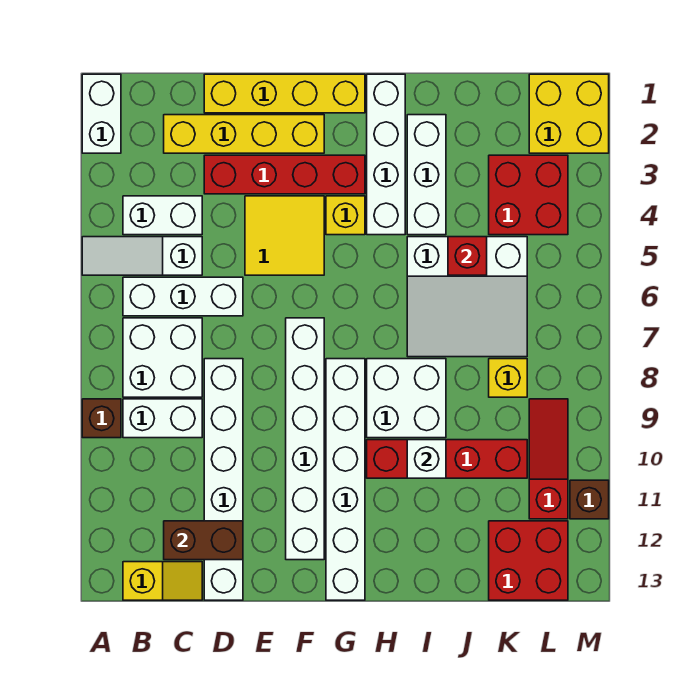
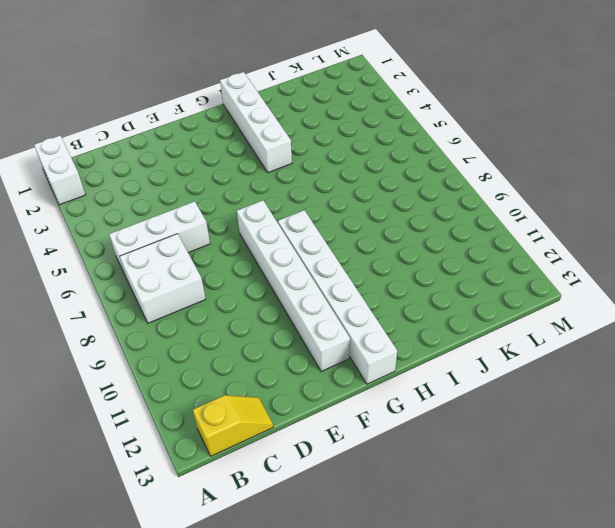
none -> white 1x3 slope [82,237,202,275]
none -> brown 1x1 brick [82,399,121,438]
none -> white 1x2 brick [123,196,202,235]
none -> white 1x2 brick [123,399,202,438]

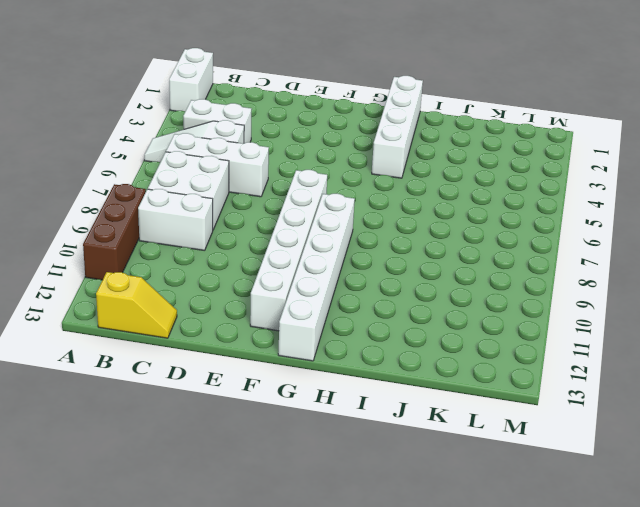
brown 1x3 brick [83,184,146,280] -> brown 1x1 brick [82,399,121,438]
none -> yellow 1x4 brick [164,115,324,153]
none -> yellow 1x4 brick [204,74,365,113]
none -> red 1x4 brick [204,155,365,194]
none -> white 1x6 brick [204,359,243,600]

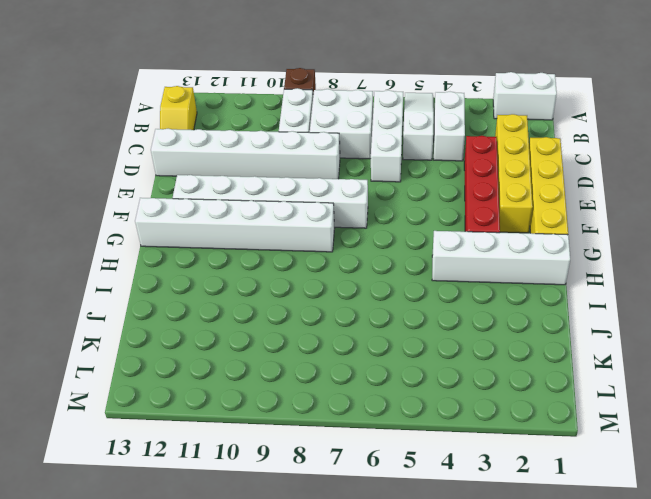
none -> yellow 2x2 tile [245,196,324,275]
none -> yellow 1x1 brick [326,196,365,235]
none -> white 2x2 brick [367,359,446,438]
none -> red 1x4 brick [367,440,527,478]

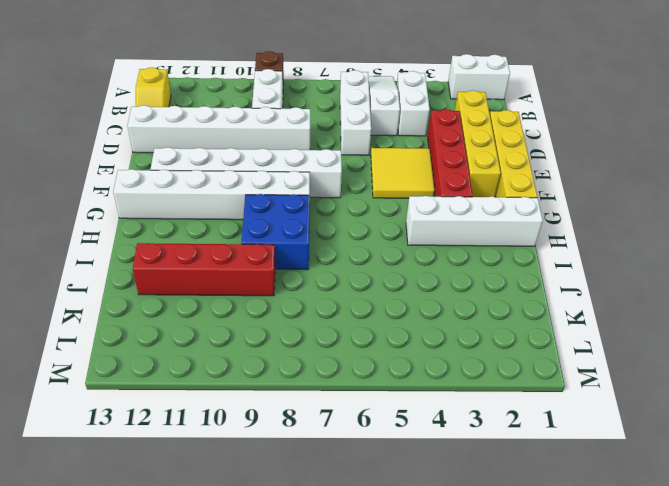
blue 2x2 brick [241,194,309,270] -> white 2x2 brick [367,359,446,438]
red 1x4 brick [133,243,275,296] -> red 1x4 brick turned to [367,440,527,478]
none -> white 2x2 brick [123,318,202,397]
none -> yellow 1x1 brick [326,196,365,235]
none -> white 1x3 brick [407,115,446,235]
none -> white 3x3 slope [407,237,527,357]

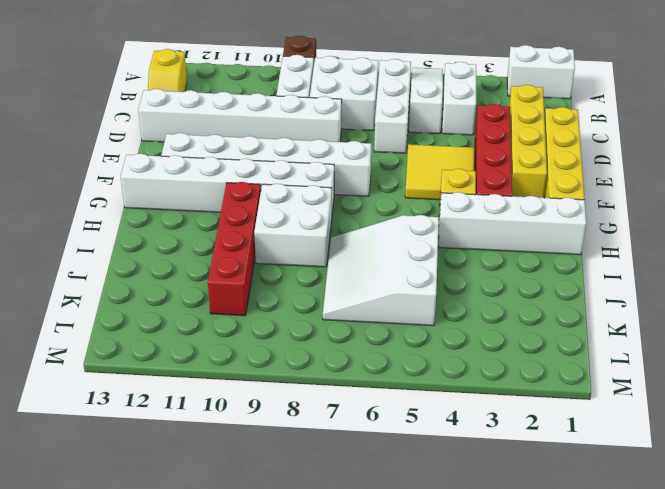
none -> white 1x3 brick [407,115,446,235]
none -> red 2x2 brick [489,155,568,235]
none -> yellow 1x1 brick [489,359,527,397]
none -> red 2x2 brick [489,521,568,600]

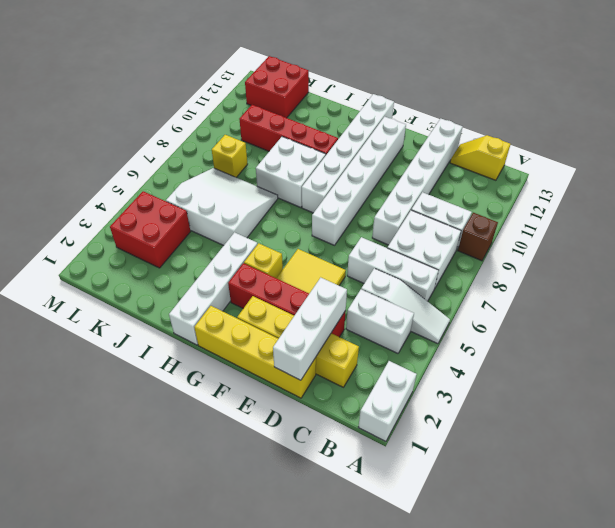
white 1x3 brick [273,278,347,380] -> white 1x3 brick moved to [407,115,446,235]
none -> yellow 2x2 brick [529,74,609,153]
none -> red 1x3 slope [529,399,568,519]
none -> brown 1x1 brick [570,480,609,519]
none -> brown 1x2 brick [164,521,243,560]

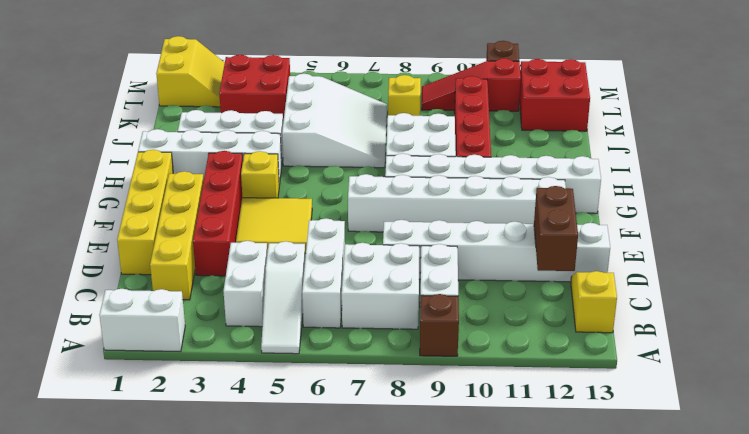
yellow 2x2 slope [156,36,225,107] -> yellow 2x2 brick [529,74,609,153]
none -> white 1x1 brick [407,440,446,478]
none -> red 1x1 brick [448,237,487,275]

